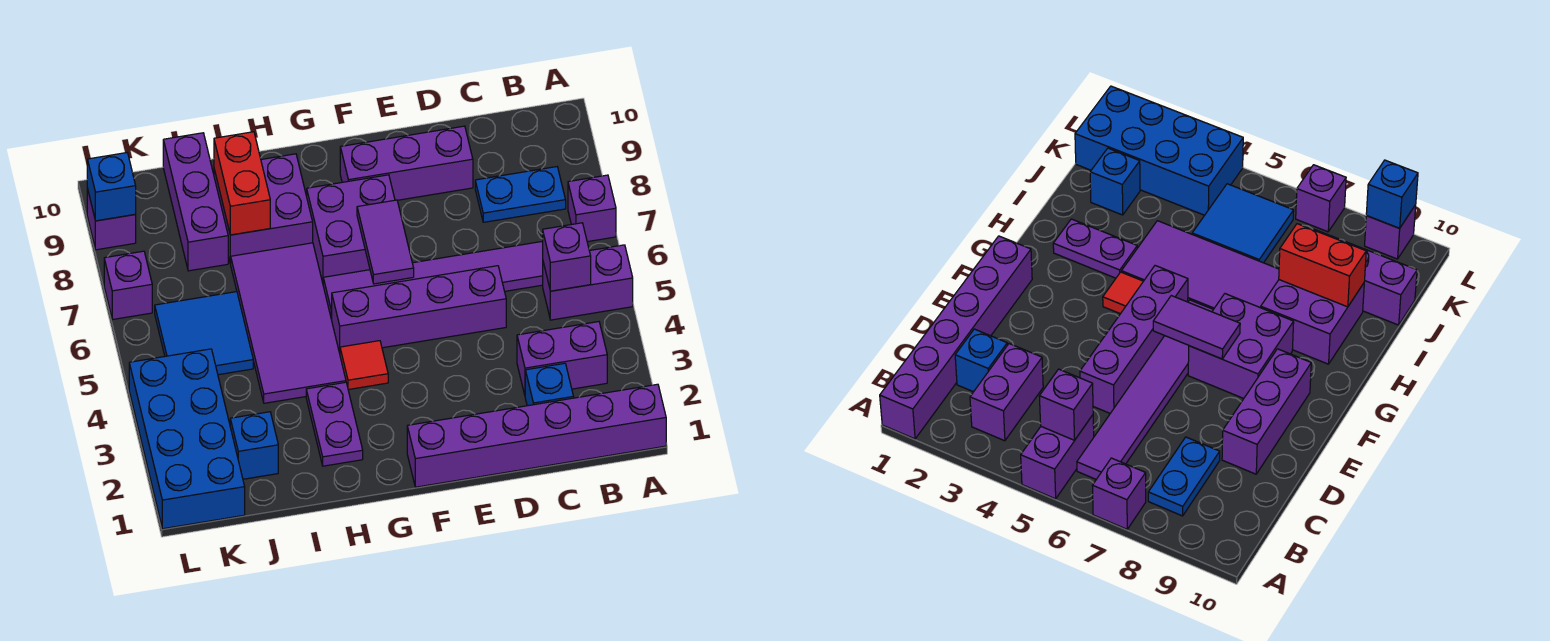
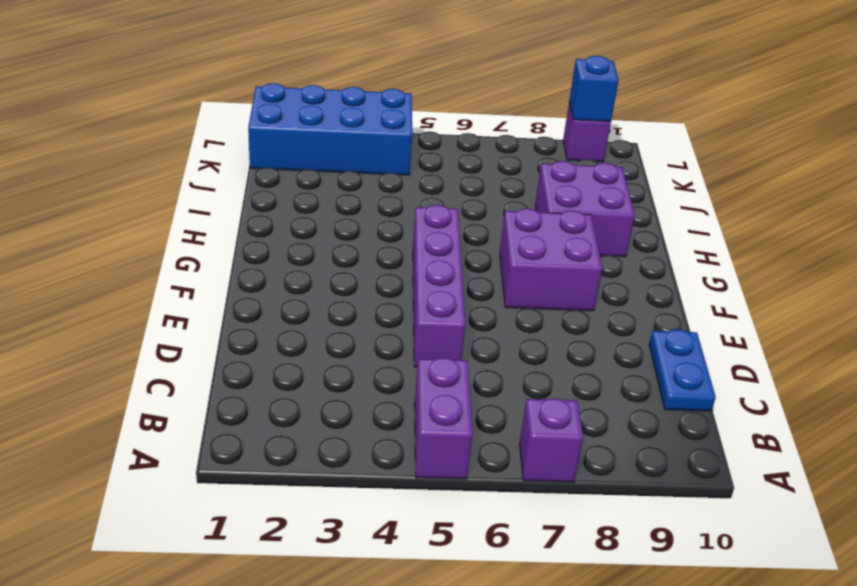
blue 1x2 plate [649,329,716,411] -> blue 1x2 plate moved to [475,167,566,222]
none -> purple 1x6 brick [407,384,666,487]
none -> purple 1x2 brick [517,322,607,395]
none -> purple 1x6 tile [323,241,543,320]

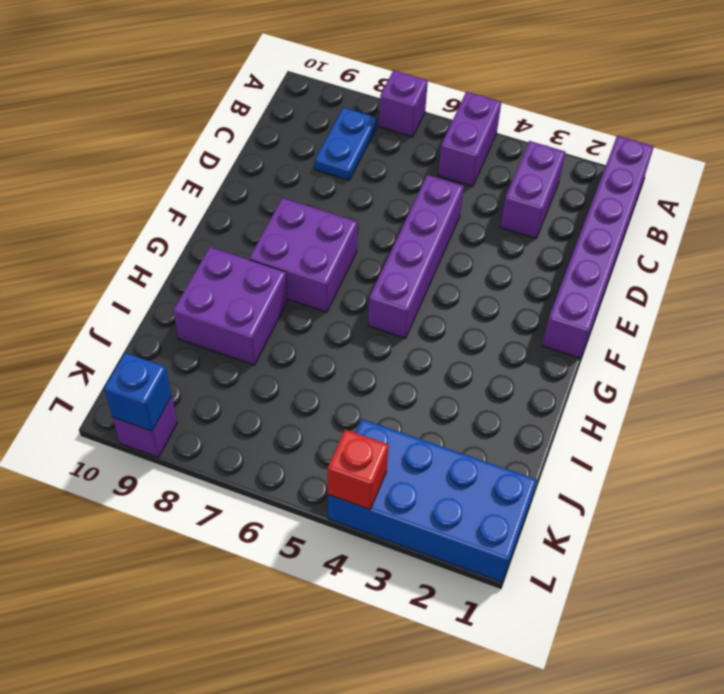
red 1x1 brick [327,430,389,510] -> none
none -> purple 1x6 tile [323,241,543,320]
none -> blue 1x1 brick [525,363,574,406]
none -> purple 1x3 brick [340,126,473,200]

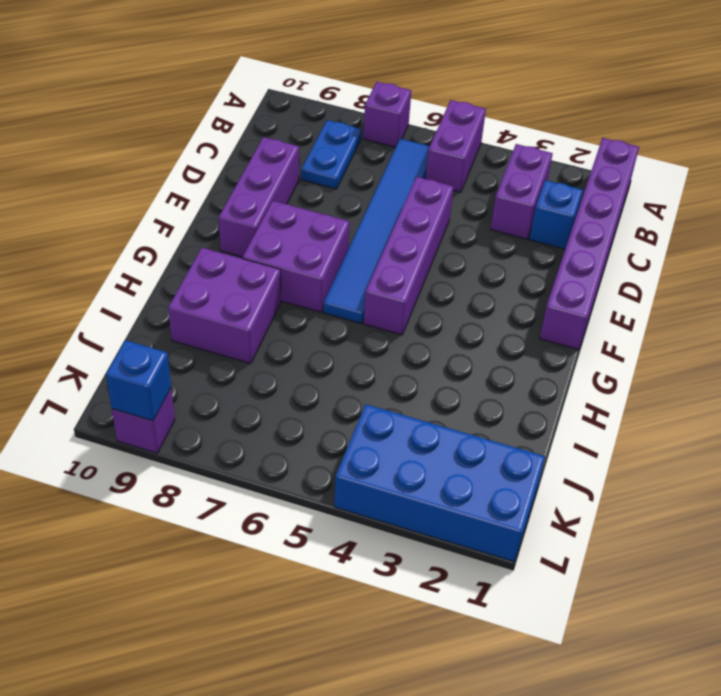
blue 1x6 tile [323,139,430,324] -> purple 1x6 tile [323,241,543,320]
none -> red 1x1 tile [340,341,388,390]
none -> purple 1x2 plate [306,382,363,466]
none -> purple 2x4 tile [231,243,346,403]

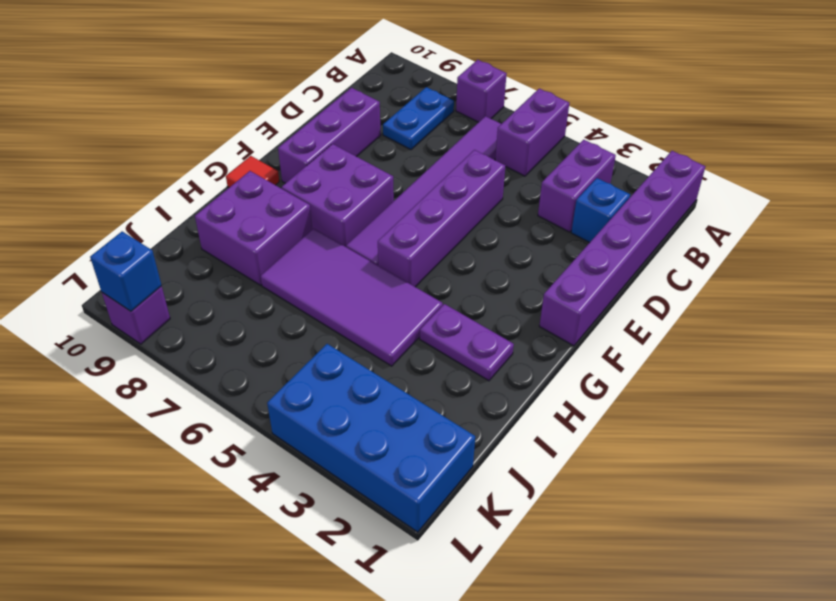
red 1x1 tile [226,156,279,187] -> red 1x1 tile moved to [340,341,388,390]
none -> blue 1x1 brick [230,412,278,479]
none -> blue 2x2 tile [155,292,253,375]
none -> purple 1x3 brick [163,133,228,271]

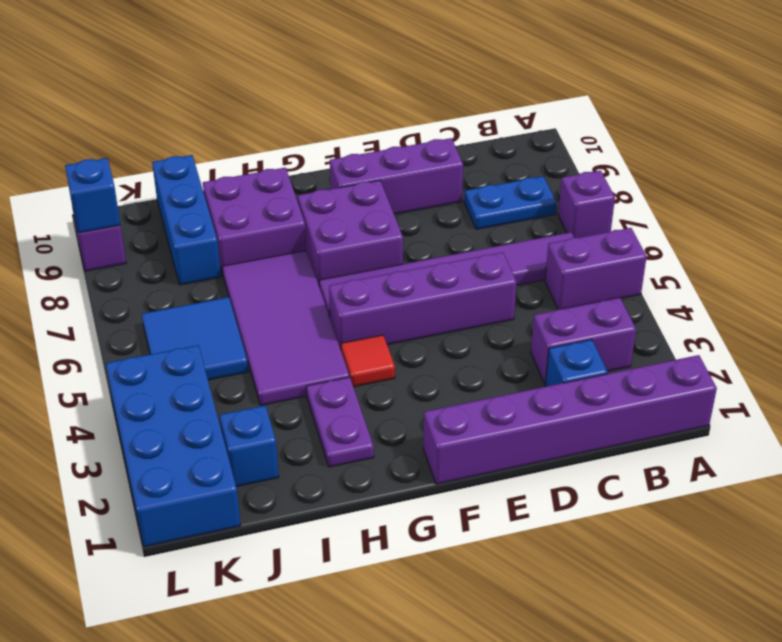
blue 1x3 brick [152,155,221,285] -> purple 1x3 brick [163,133,228,271]
none -> purple 1x1 brick [104,251,152,320]
none -> purple 1x1 brick [543,223,591,291]
none -> purple 1x2 tile [357,200,414,284]

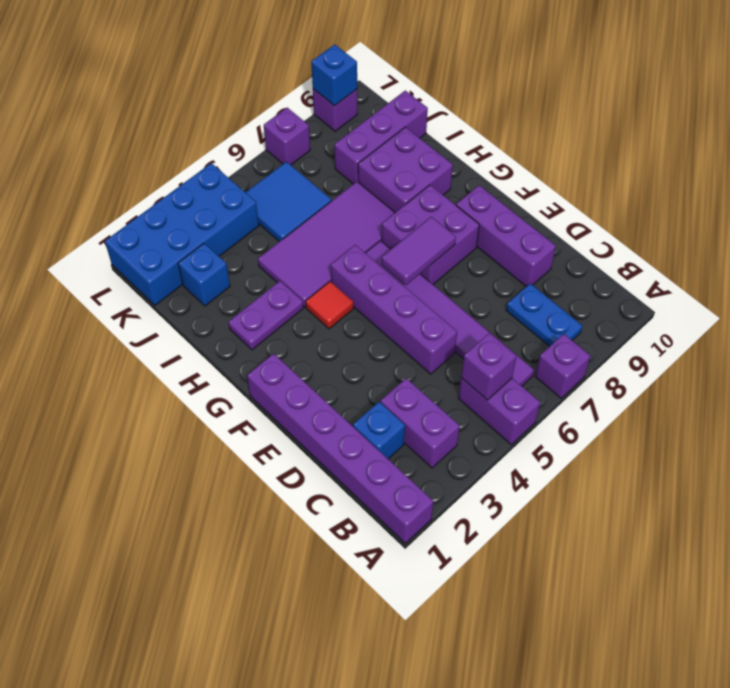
none -> red 1x2 brick [214,132,270,235]

